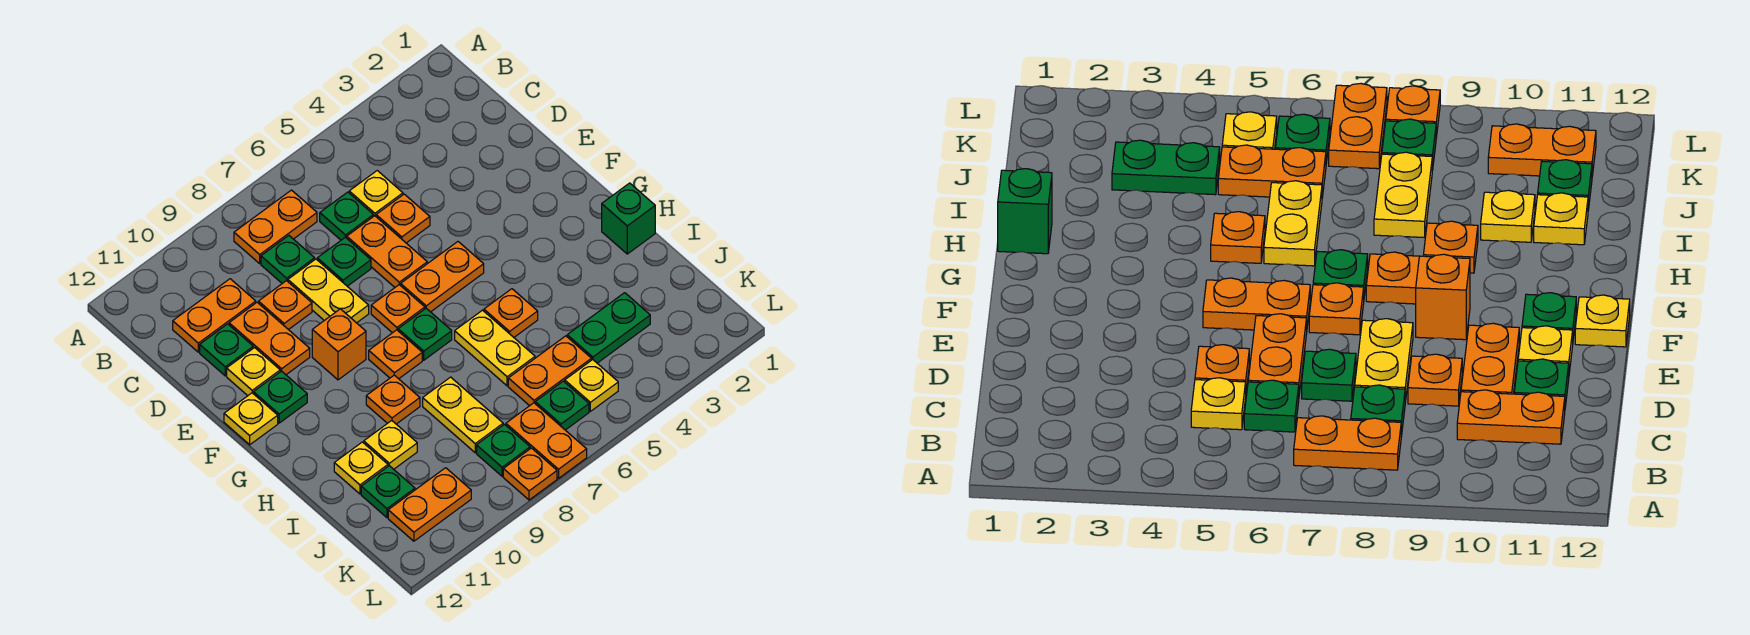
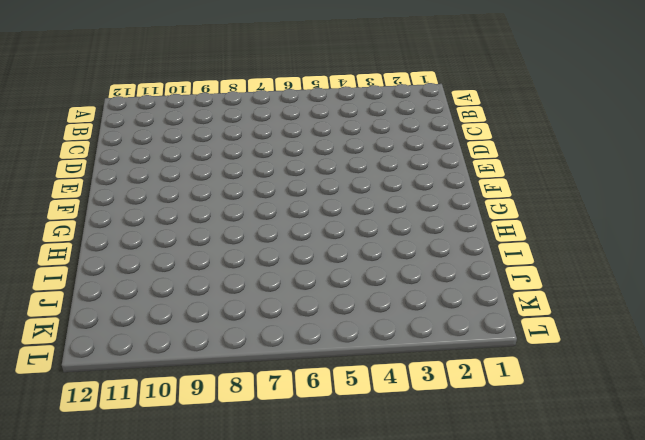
none -> orange 1x2 plate [234,190,317,263]
none -> yellow 1x1 plate [349,171,403,216]
none -> green 1x1 plate [320,192,373,240]
none -> green 1x1 plate [261,236,315,283]

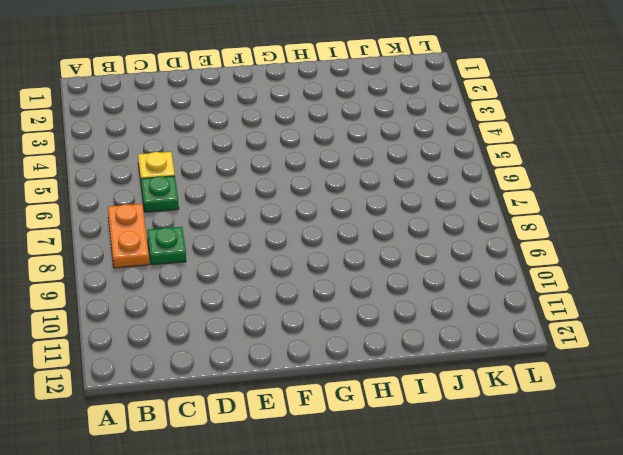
none -> orange 1x2 plate [173,279,256,352]
none -> orange 1x1 plate [376,194,430,243]
none -> orange 1x2 plate [347,216,427,287]
none -> green 1x1 plate [317,237,371,286]

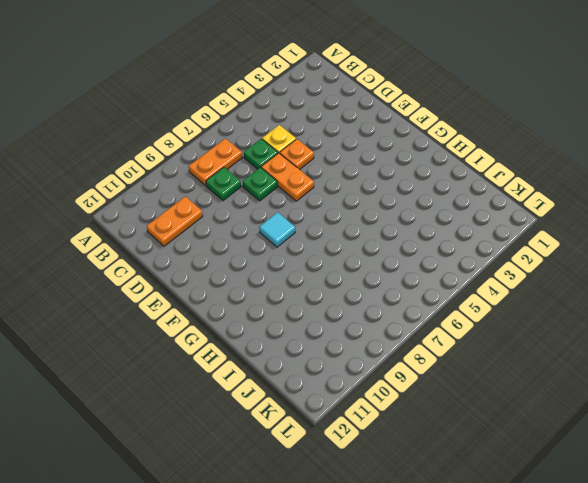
cyan 1x1 tile [259,212,295,247] -> none
none -> yellow 1x2 plate [288,259,369,323]
none -> orange 1x1 plate [258,281,312,330]
none -> orange 1x2 plate [229,303,310,375]
none -> green 1x1 plate [200,324,253,376]

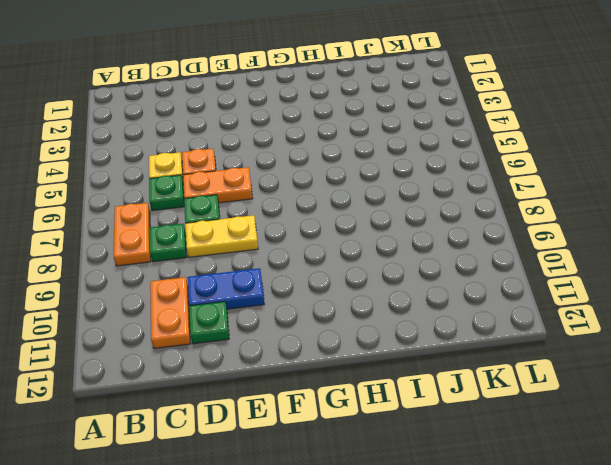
blue 1x2 plate [188,268,264,309] -> orange 1x2 plate [229,303,310,375]
none -> orange 1x1 plate [258,281,312,330]
none -> yellow 1x1 plate [227,348,280,396]
none -> orange 1x2 plate [401,242,484,312]
none -> orange 1x1 plate [371,285,425,333]

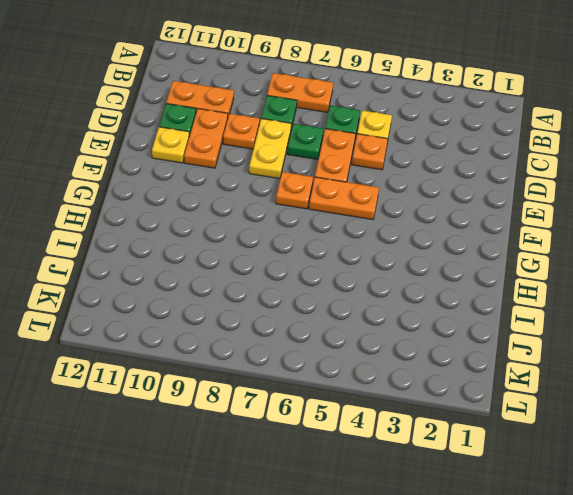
none -> orange 1x1 brick [312,309,366,380]
none -> green 1x1 plate [254,371,307,423]
none -> yellow 1x1 plate [224,393,278,445]
none -> green 1x1 plate [398,308,452,360]

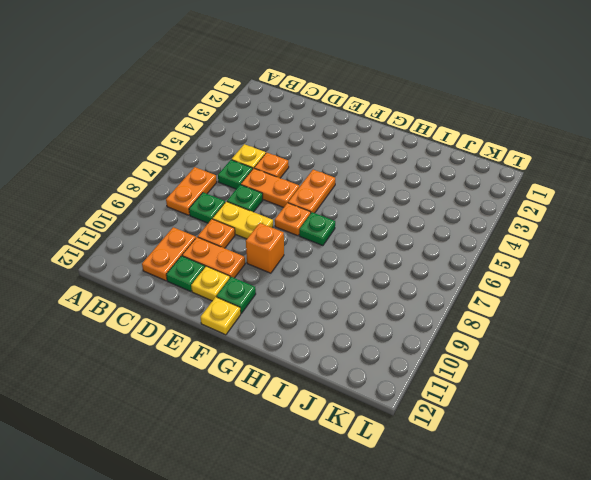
none -> orange 1x1 plate [369,330,422,379]
none -> green 1x1 brick [602,183,655,254]
none -> orange 1x1 plate [484,289,538,337]
none -> yellow 1x2 plate [455,310,535,386]

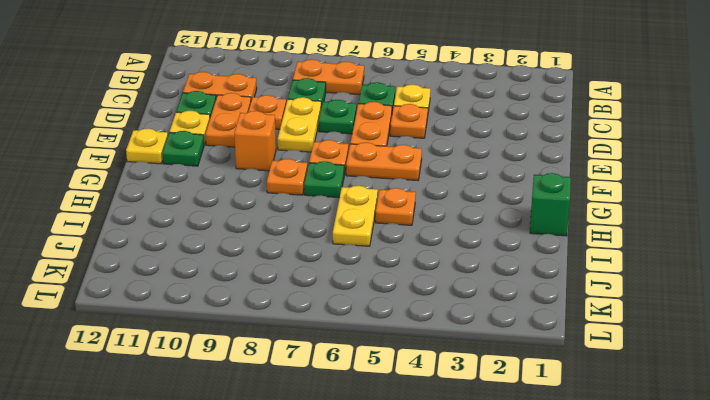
none -> orange 1x1 plate [366,375,420,424]
none -> yellow 1x2 plate [423,377,503,453]
none -> yellow 1x1 plate [364,421,417,469]
none -> yellow 1x1 plate [334,442,388,494]

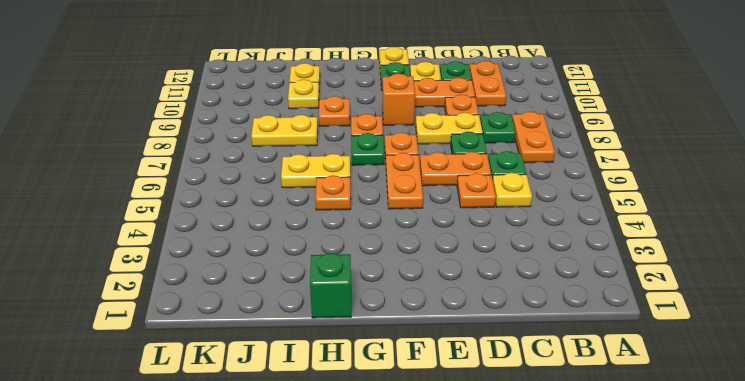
none -> green 1x2 plate [567,293,650,363]
none -> orange 1x2 plate [508,336,592,406]
none -> green 1x1 plate [361,466,415,518]
none -> yellow 1x1 plate [565,360,618,411]

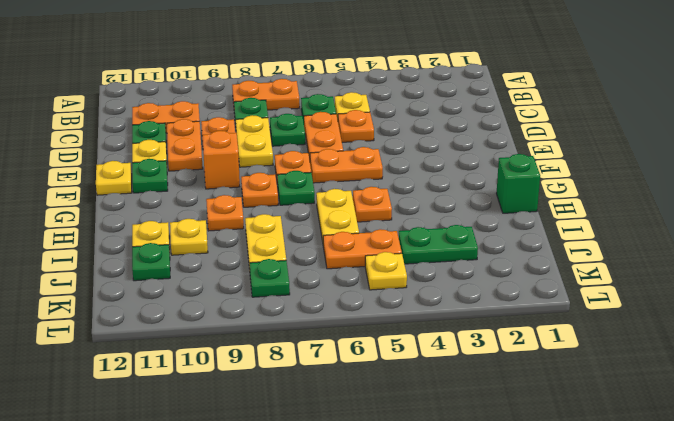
none -> green 1x1 plate [535,381,589,430]
none -> orange 1x2 plate [506,403,587,478]
none -> orange 1x2 plate [388,468,471,541]
none -> orange 1x1 plate [503,448,557,500]

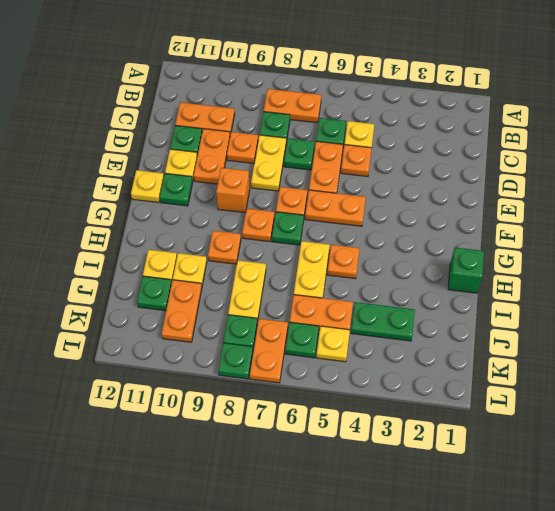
orange 1x2 plate [162,280,202,342] -> orange 1x2 plate turned to [388,468,471,541]
green 1x1 plate [218,343,253,379] -> orange 1x1 plate [503,448,557,500]

